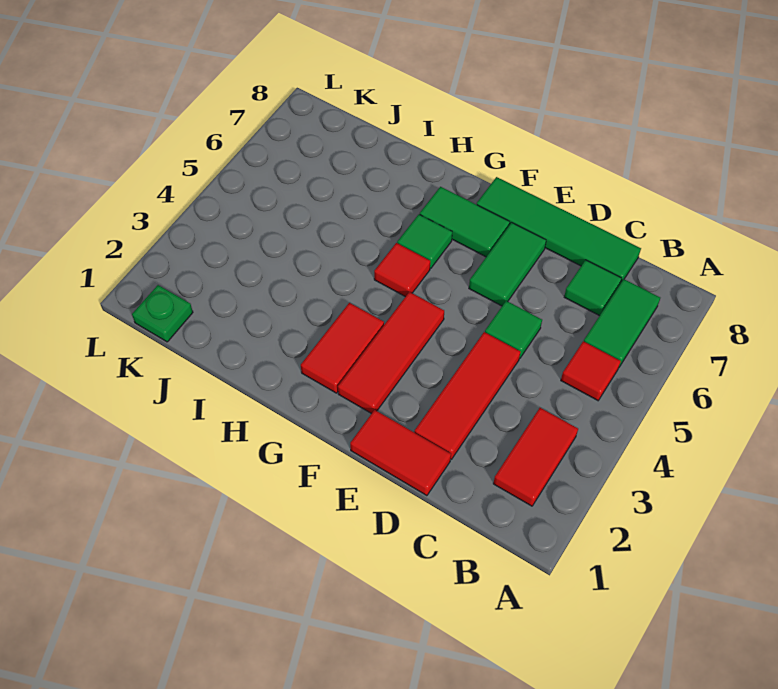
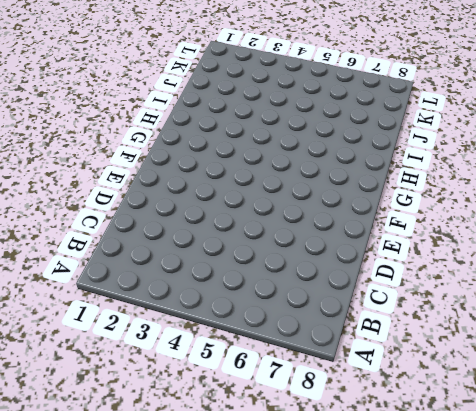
none -> red 1x2 tile [493,408,578,506]
none -> red 1x1 tile [561,341,621,400]
none -> green 1x2 tile [584,279,660,367]

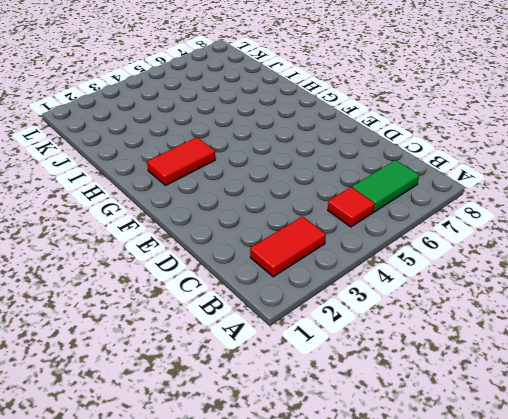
none -> green 1x1 tile [564,260,622,316]
none -> green 1x4 tile [477,177,641,284]
none -> red 1x2 tile [350,410,451,496]

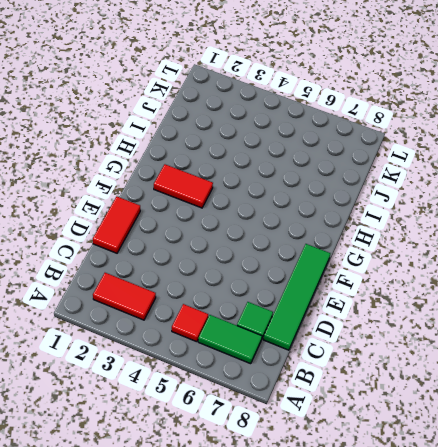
none -> red 1x3 tile [414,332,520,459]
none -> green 1x1 tile [485,301,542,358]
none -> green 1x2 tile [469,223,546,306]

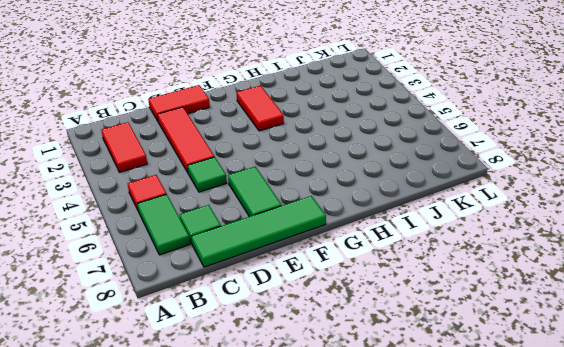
none -> red 1x3 tile [338,292,444,414]
none -> green 1x2 tile [420,187,510,257]
none -> red 1x1 tile [374,243,430,297]

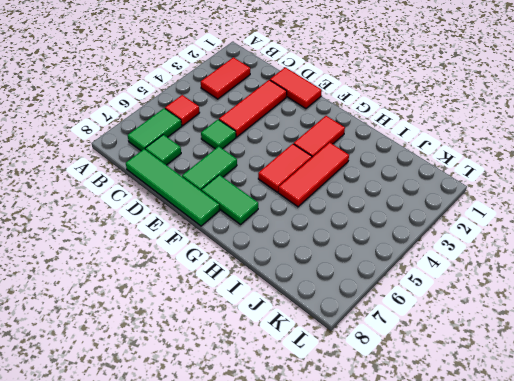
red 1x2 tile [258,144,312,192] -> red 1x1 tile [374,243,430,297]
red 1x3 tile [278,142,349,207] -> red 1x3 tile moved to [338,292,444,414]
none -> green 1x1 tile [397,214,452,268]
none -> green 1x1 plate [132,285,193,342]

